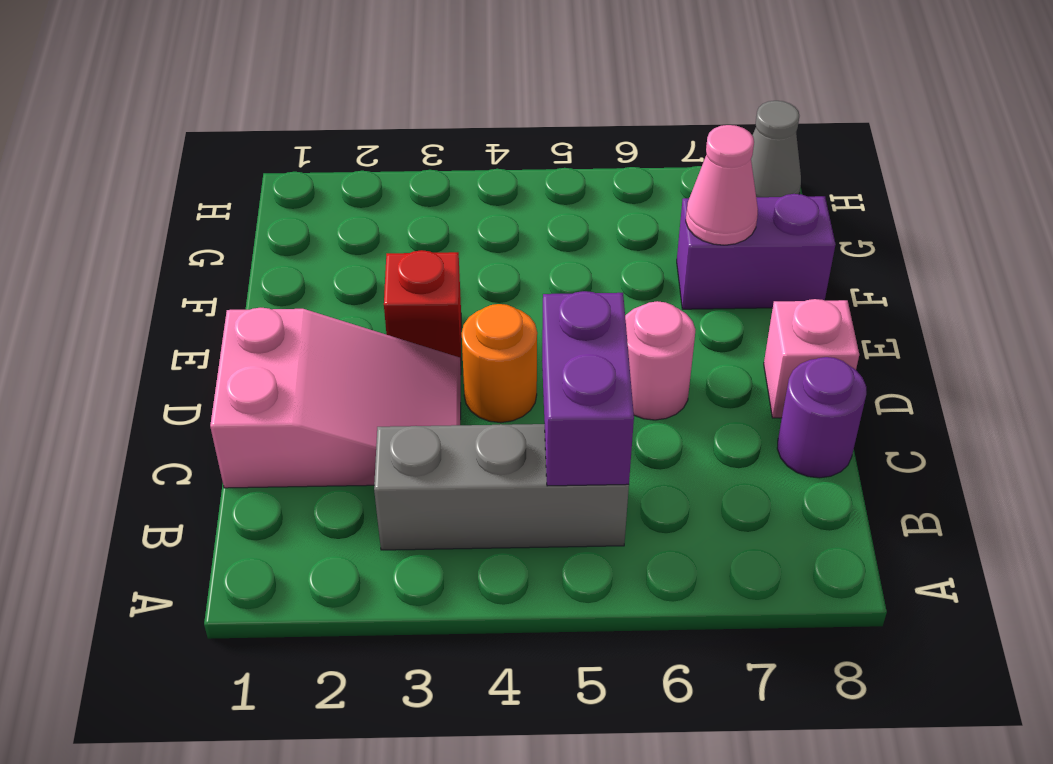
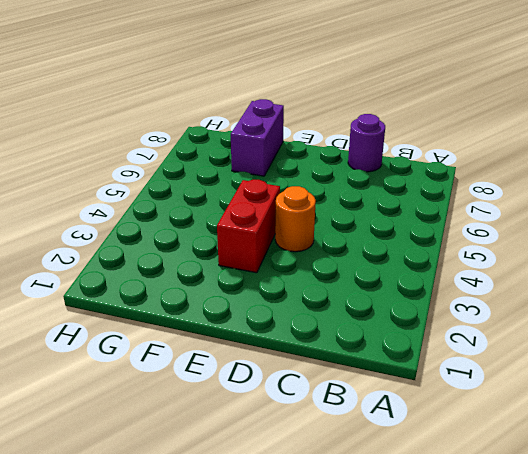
red 1x2 brick [217,180,280,273] -> red 1x1 brick [384,250,461,361]
none -> grey 1x3 brick [374,424,629,550]
none -> pink 2x3 slope [210,308,461,488]

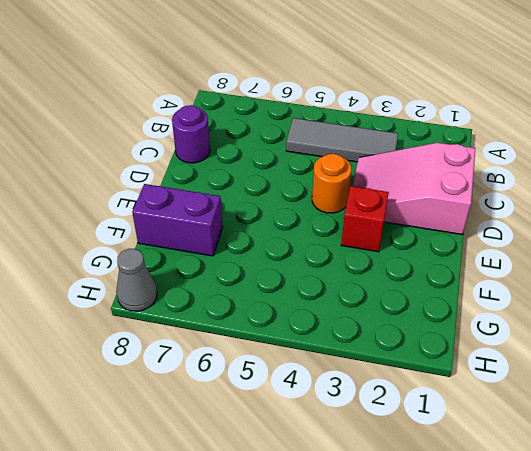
grey 1x3 tile [286,118,398,162] -> grey 1x3 brick [374,424,629,550]
none -> pink 1x1 round brick [625,301,696,420]
none -> pink 1x1 brick [764,299,859,418]

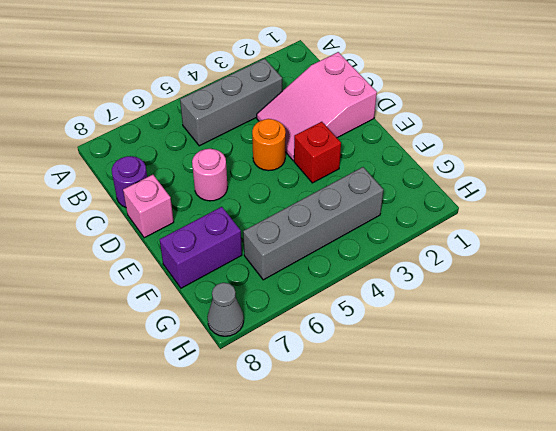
grey 1x4 brick [243,167,383,280] -> none
none -> purple 1x2 brick [542,291,634,486]
none -> pink 1x1 cone [686,125,758,245]

